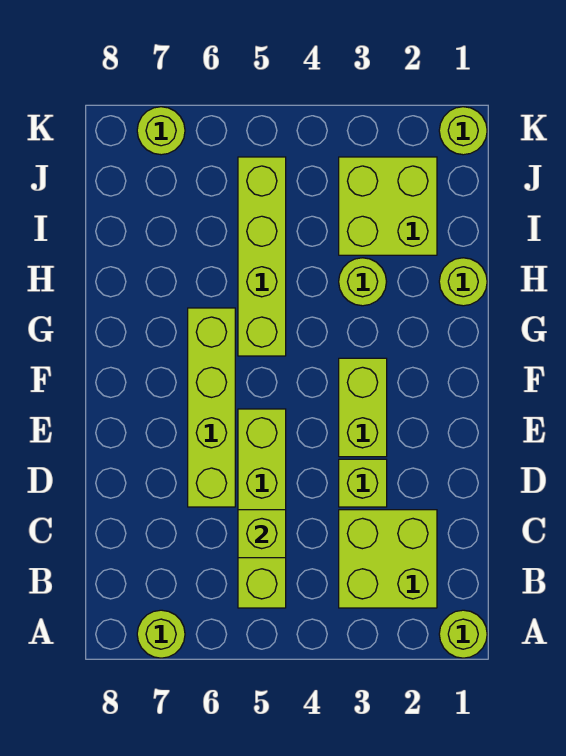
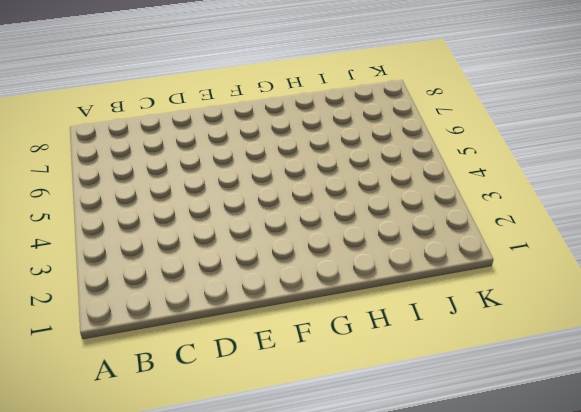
none -> lime 1x1 round brick [439,610,487,658]
none -> lime 1x1 round brick [137,610,185,658]
none -> lime 2x2 brick [339,510,437,608]

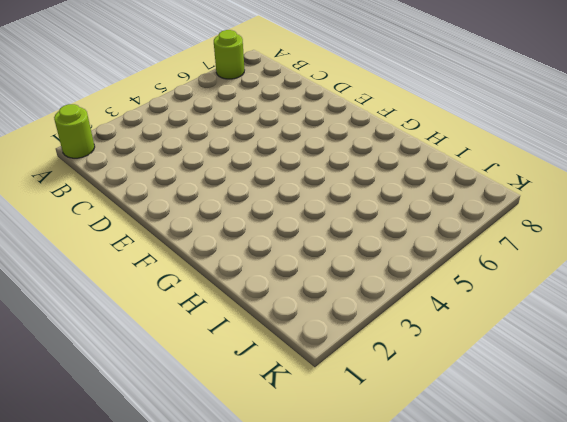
none -> lime 2x2 brick [339,510,437,608]
none -> lime 1x4 brick [238,409,286,608]
none -> lime 1x1 brick [339,459,387,507]

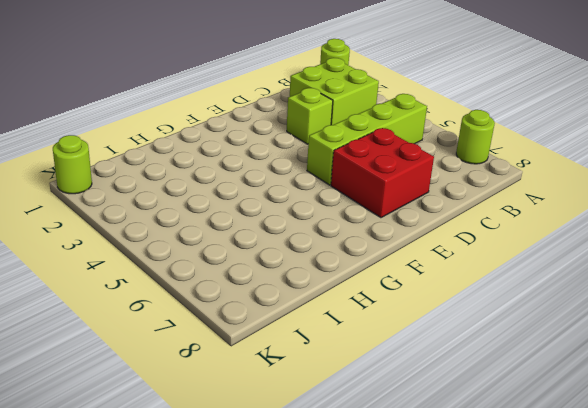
red 2x2 brick [331,128,434,218] -> lime 1x4 brick [188,308,235,507]
none -> lime 1x2 brick [339,358,387,457]
none -> lime 1x4 brick [238,157,286,356]
none -> lime 1x1 round brick [439,258,487,306]

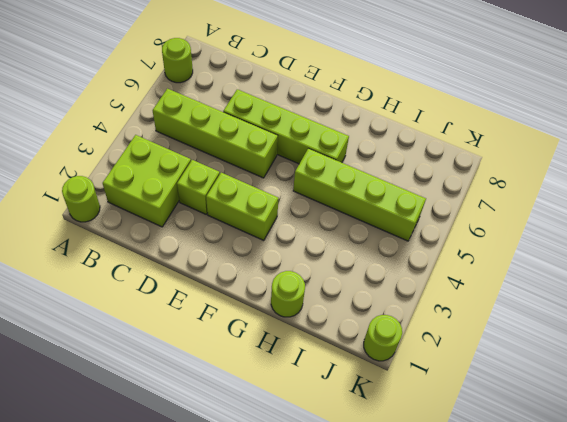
none -> lime 1x1 round brick [339,258,386,306]
none -> lime 2x2 brick [339,157,437,255]
none -> lime 1x1 round brick [137,107,185,155]

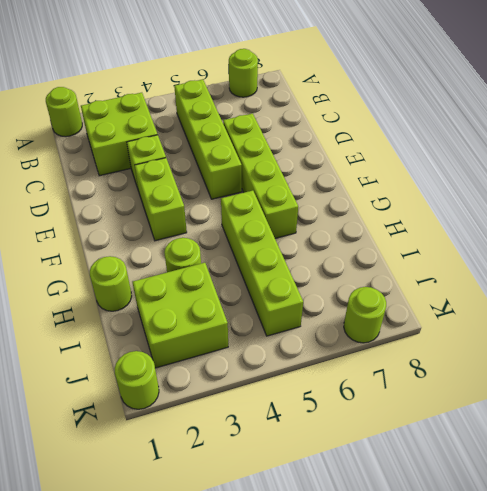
none -> lime 1x1 brick [238,510,286,558]

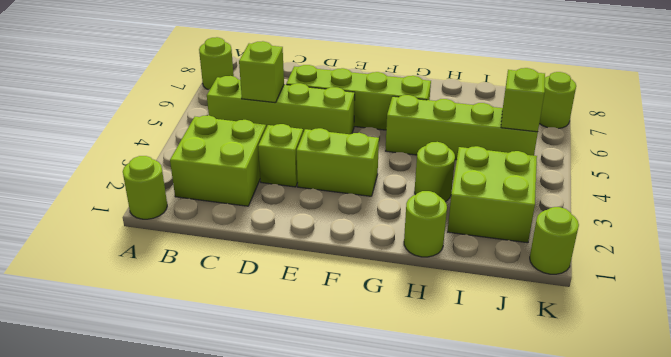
lime 1x1 brick [501,68,545,132] -> none

